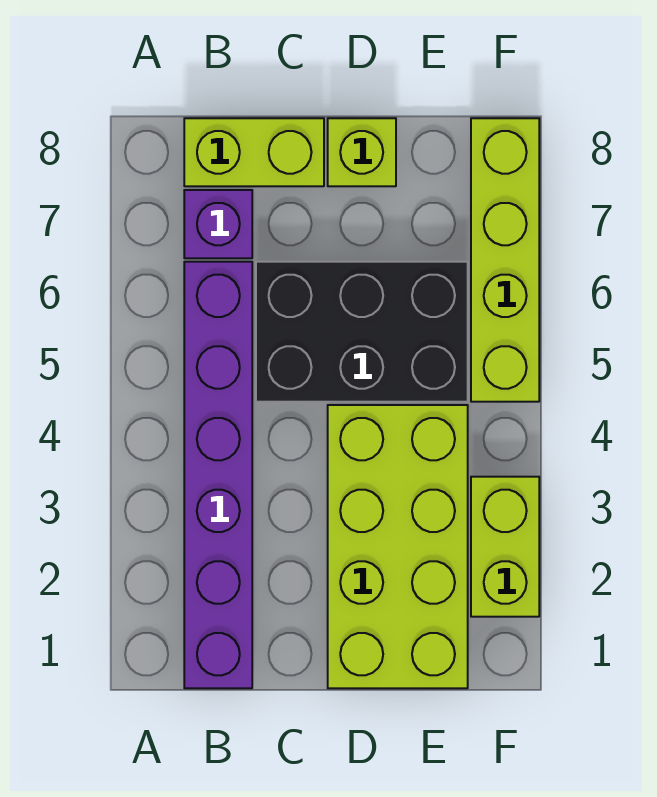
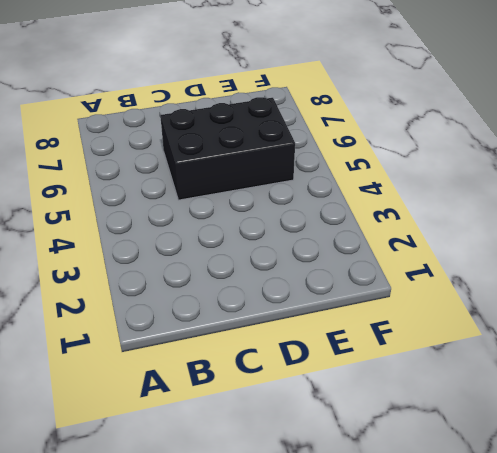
none -> purple 1x6 brick [184,262,252,688]
none -> purple 1x1 brick [184,190,252,258]

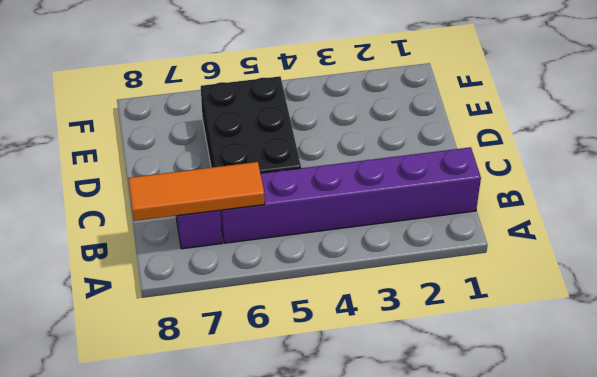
orange 1x3 tile [128,162,265,221] -> none
none -> lime 1x2 brick [184,118,324,186]
none -> lime 2x4 brick [328,405,468,688]

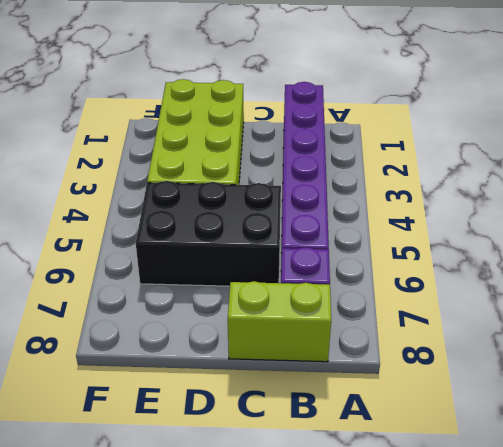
none -> lime 1x1 brick [328,118,396,186]
none -> lime 1x2 brick [471,477,539,617]

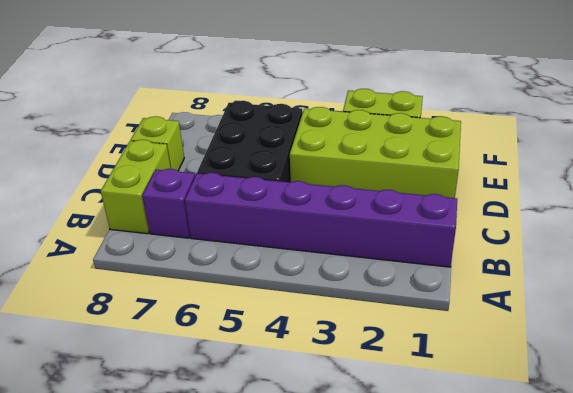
none -> lime 1x4 brick [471,118,539,402]

